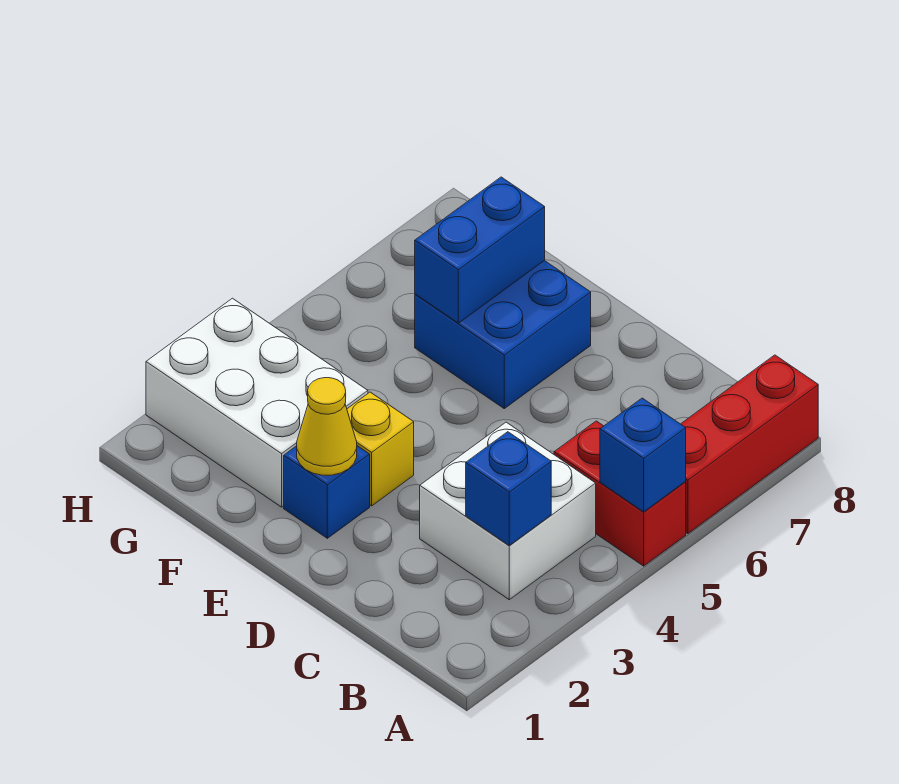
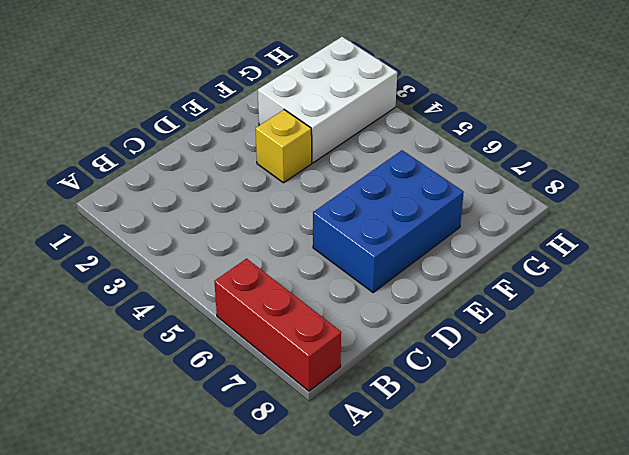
blue 2x3 brick [313,150,464,293] -> blue 2x2 brick [415,261,591,409]
none -> red 1x2 brick [554,421,686,566]
none -> white 2x2 brick [420,422,596,600]

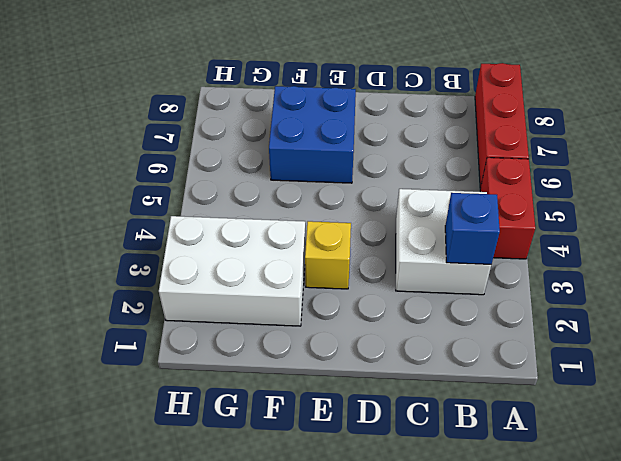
red 1x2 brick [480,158,535,259] -> red 1x2 brick turned to [554,421,686,566]
none -> blue 1x1 brick [284,446,370,538]
none -> blue 1x1 brick [600,398,686,512]

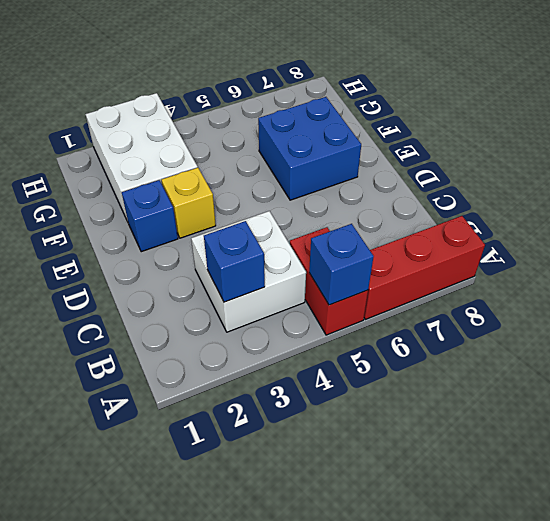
none -> yellow 1x1 cone [297,378,357,475]
none -> blue 1x2 brick [415,177,545,323]

